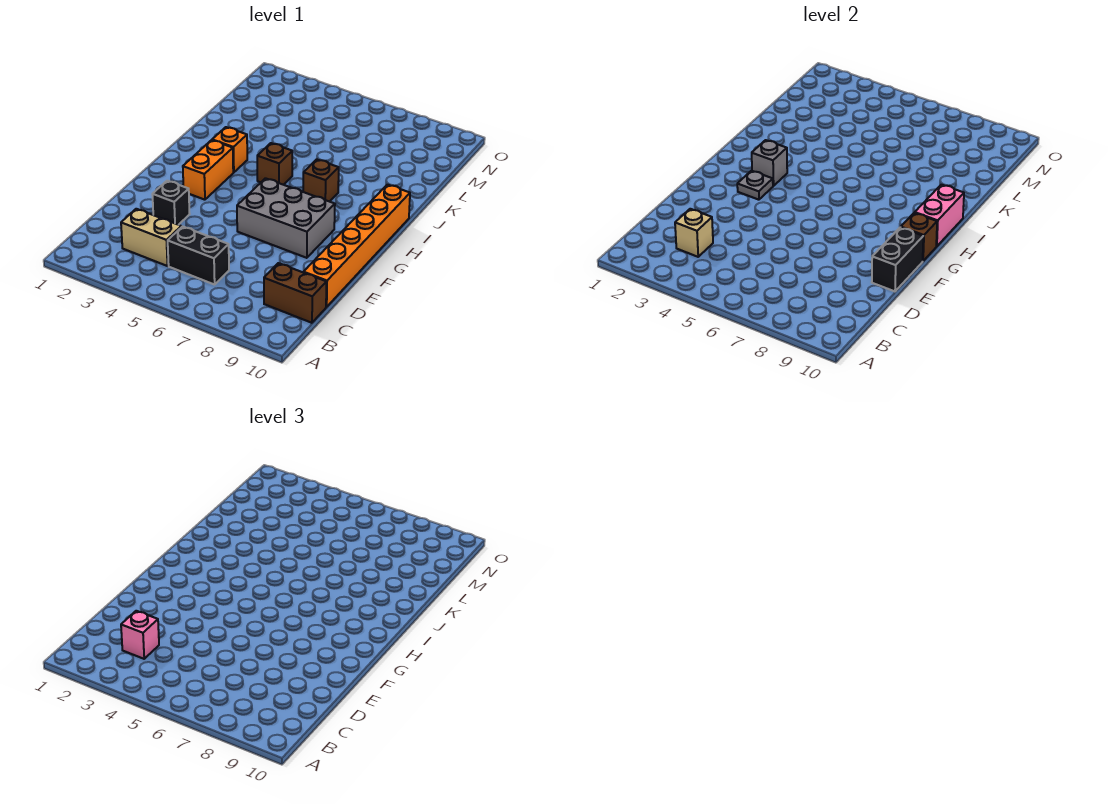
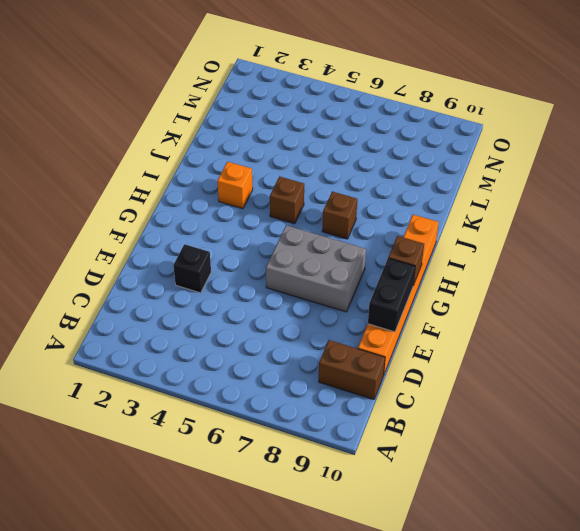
none -> tan 1x2 brick [121,209,181,266]
none -> black 1x2 brick [168,226,229,285]
none -> orange 1x2 brick [183,140,233,200]

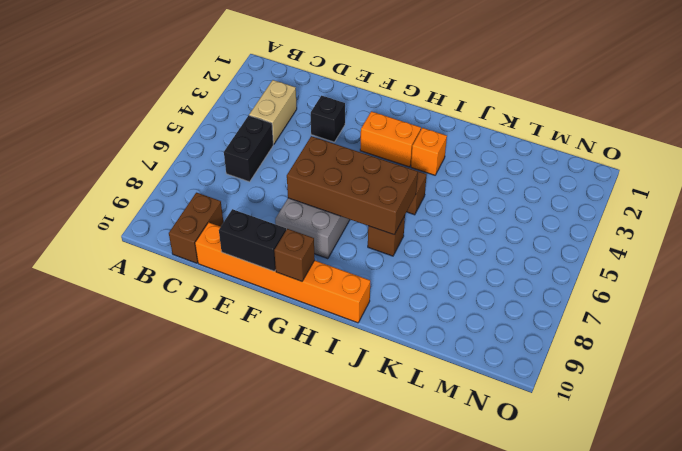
brown 2x4 brick [287,136,418,235] -> none
none -> tan 1x1 brick [675,209,713,257]
none -> grey 1x1 plate [737,171,773,200]
none -> grey 1x1 brick [752,140,787,186]

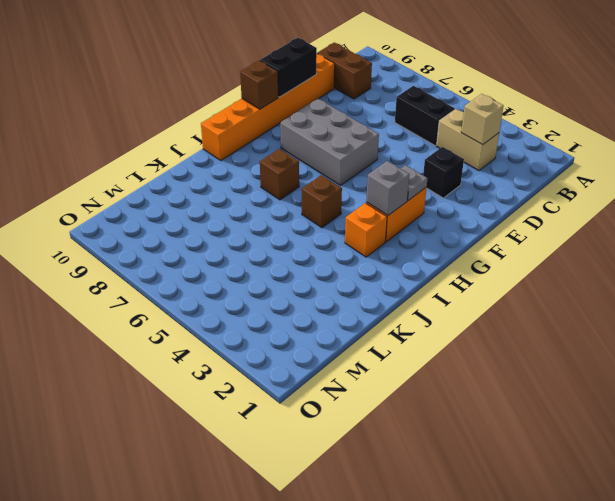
none -> pink 1x2 brick [915,185,964,246]
none -> pink 1x1 brick [121,611,159,659]

